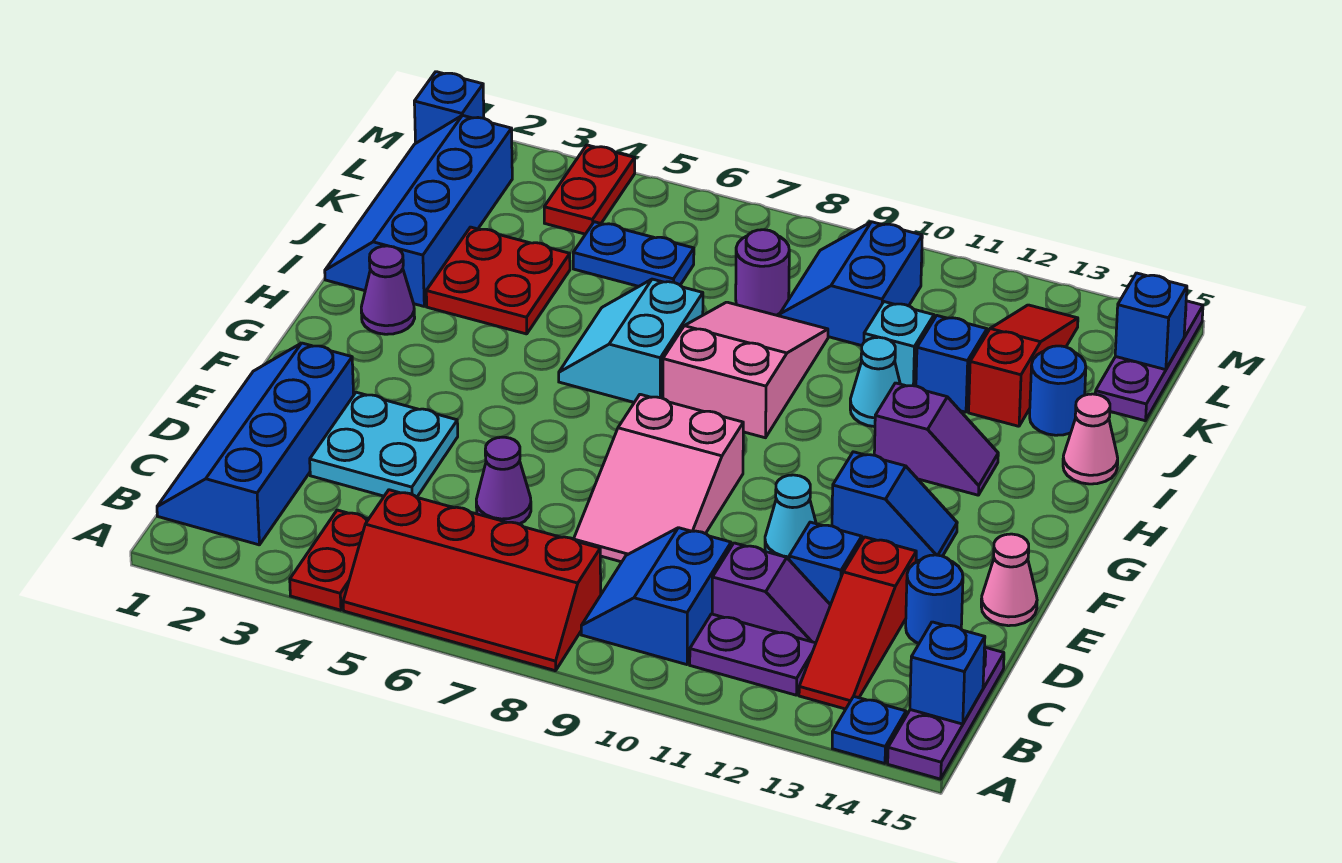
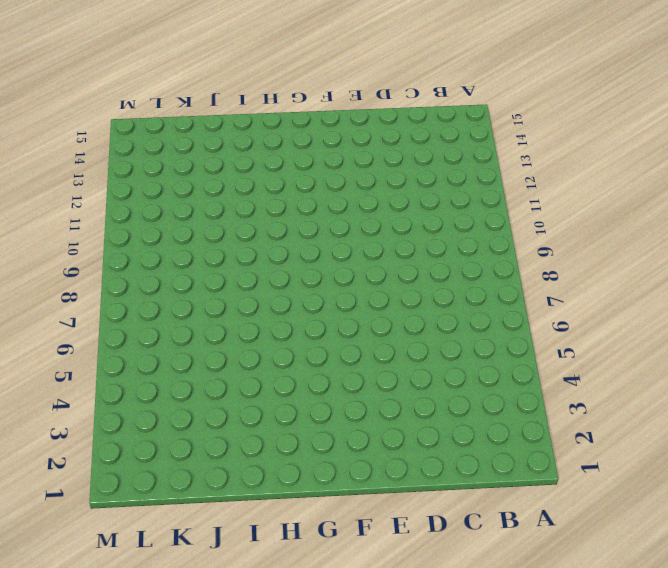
none -> red 1x2 plate [290,510,368,610]
none -> red 2x4 slope [343,490,601,671]
none -> blue 1x1 plate [832,696,906,763]
none -> purple 1x3 plate [888,647,1004,779]

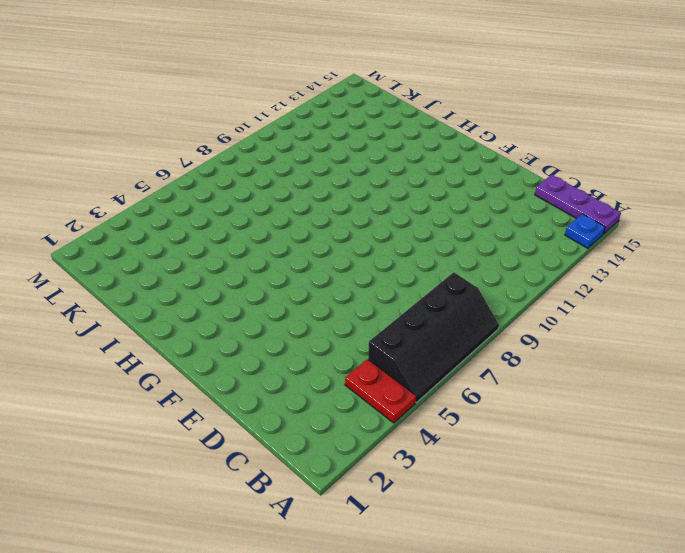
black 2x4 slope [368,272,499,402] -> red 2x4 slope [343,490,601,671]
none -> blue 2x4 slope [157,343,354,545]
none -> blue 2x2 slope [581,528,731,665]
none -> purple 1x2 plate [690,614,816,695]
none -> red 1x3 slope [799,537,916,709]

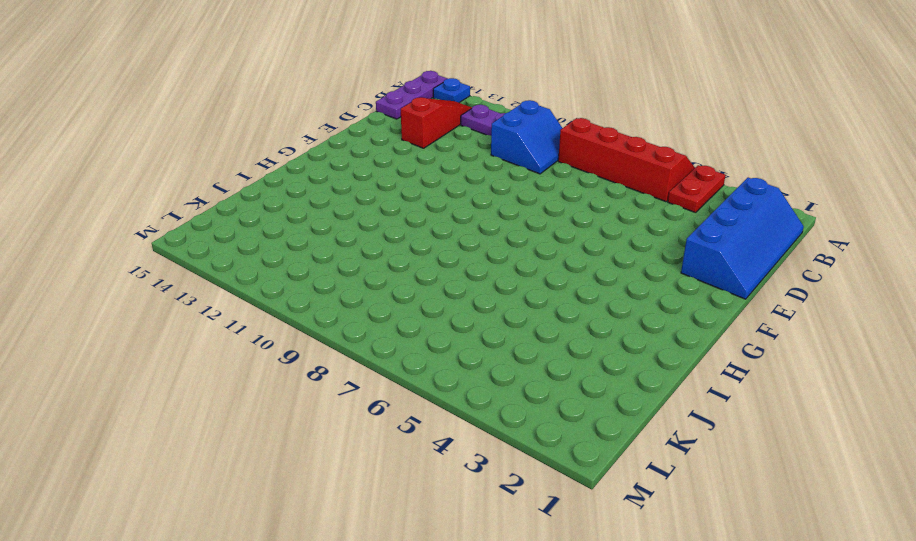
none -> purple 1x2 slope [712,543,830,643]
none -> cyan 2x2 plate [310,392,458,497]
none -> purple 1x1 cone [476,437,531,524]
none -> pink 2x3 slope [574,394,743,562]

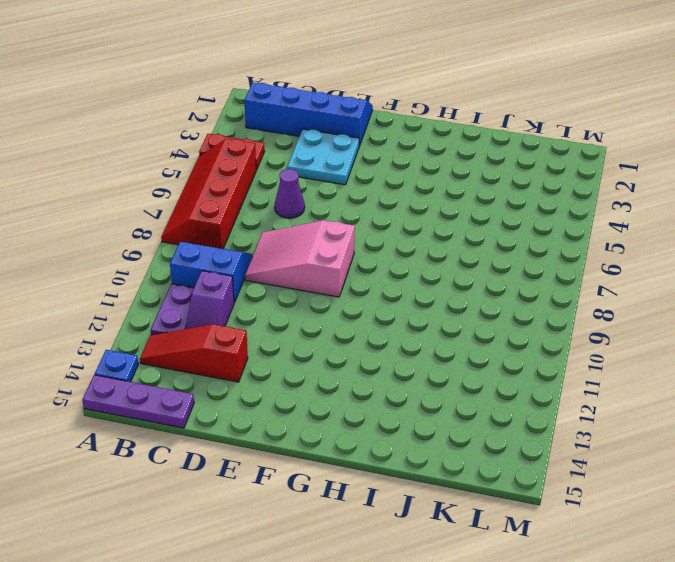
none -> blue 1x1 brick [789,522,862,605]
none -> blue 1x1 round brick [906,555,963,643]
none -> cyan 1x1 cone [765,475,816,559]
none -> pink 1x1 cone [981,534,1037,626]

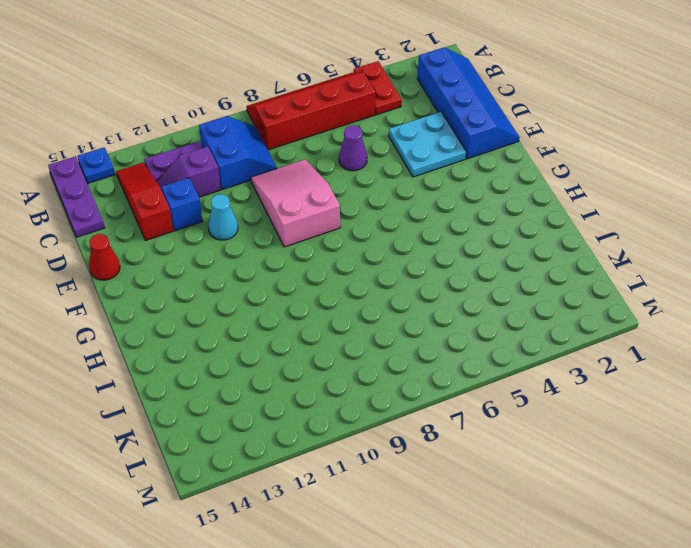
red 1x1 cone [89,234,120,280] -> pink 1x1 cone [981,534,1037,626]
none -> blue 1x1 round brick [906,555,963,643]
none -> blue 1x2 slope [832,452,957,561]
none -> purple 1x1 cone [361,246,415,334]
none -> cyan 2x2 slope [559,279,703,402]

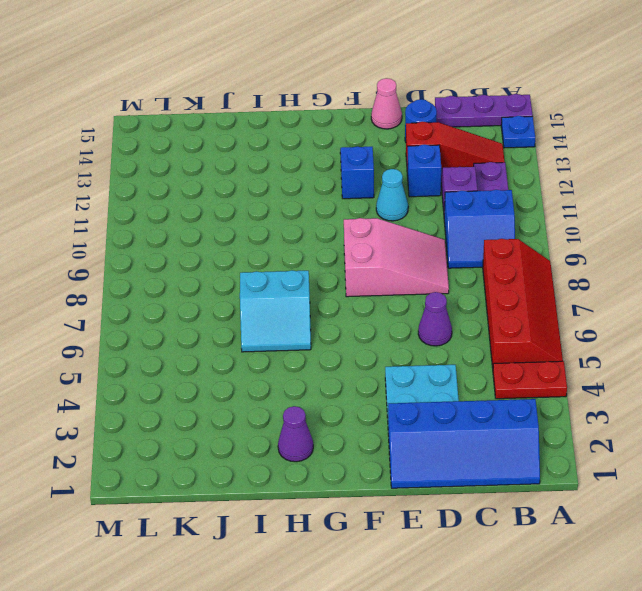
none -> pink 2x3 slope [663,302,828,438]
none -> purple 1x2 slope [874,383,998,495]
none -> blue 2x4 slope [325,115,512,306]
none -> red 2x2 plate [426,227,570,334]

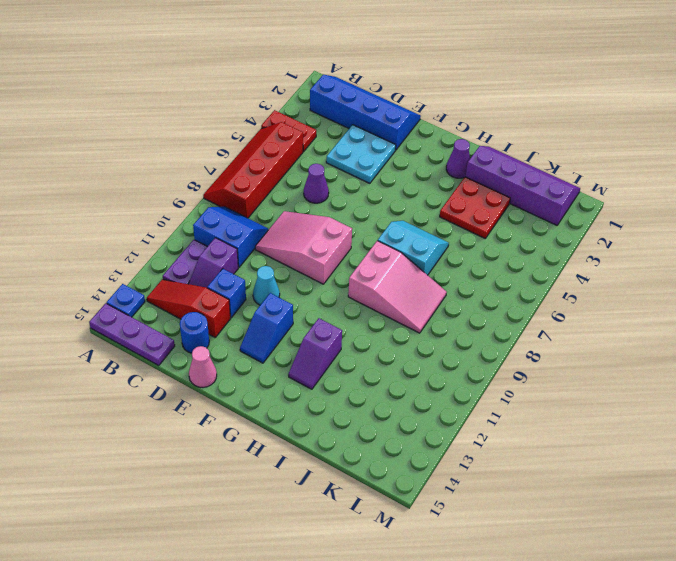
purple 2x4 slope [465,146,580,225] -> blue 2x4 slope [325,115,512,306]
none -> cyan 1x1 cone [850,337,900,427]
none -> pink 1x1 cone [1063,394,1118,484]
none -> cyan 1x1 brick [864,302,934,386]
none -> blue 1x1 brick [916,316,987,412]

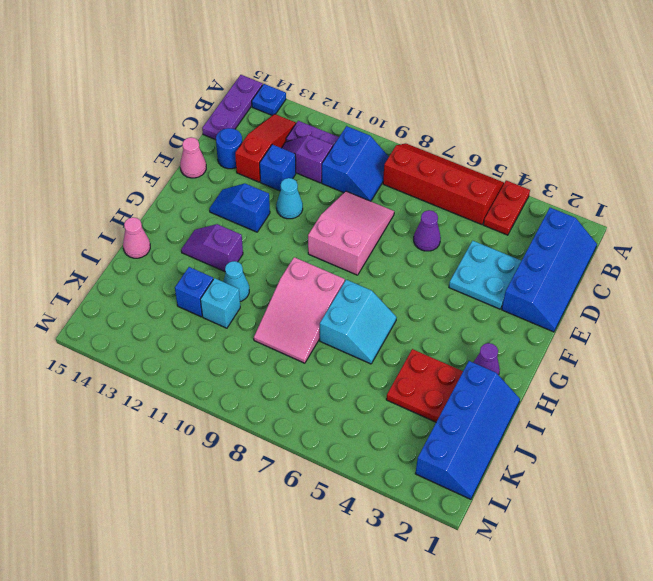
none -> red 1x3 slope [969,305,1078,426]
none -> blue 1x1 round brick [1030,346,1086,435]
none -> blue 1x2 plate [573,222,694,286]
none -> purple 1x1 round brick [736,230,789,315]

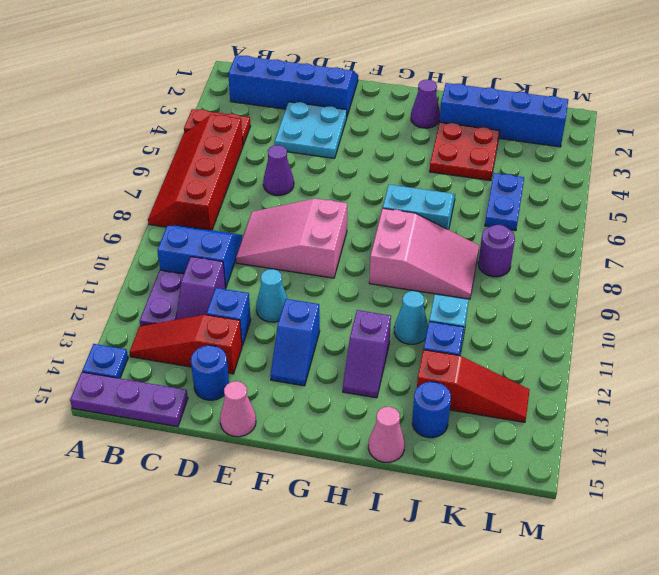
none -> blue 2x2 slope [779,222,922,346]
none -> purple 1x3 plate [1095,301,1203,421]
none -> red 1x2 plate [544,145,635,234]
none -> blue 1x1 brick [414,72,484,143]

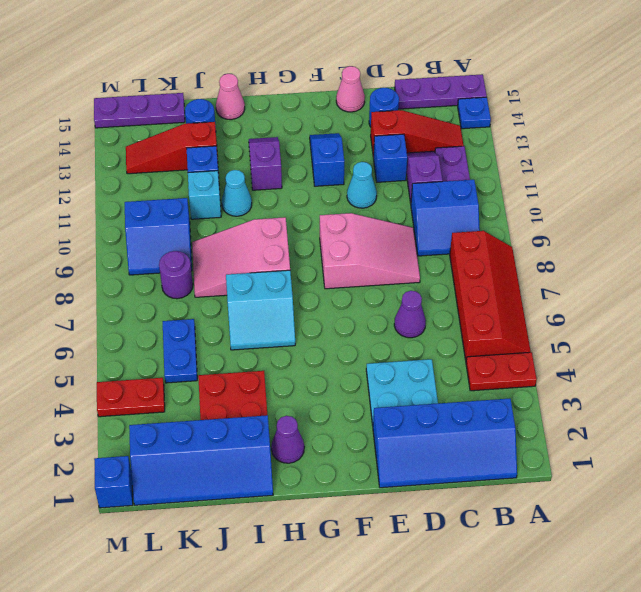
none -> blue 1x1 brick [910,622,985,724]
none -> blue 1x1 brick [1115,273,1187,370]

